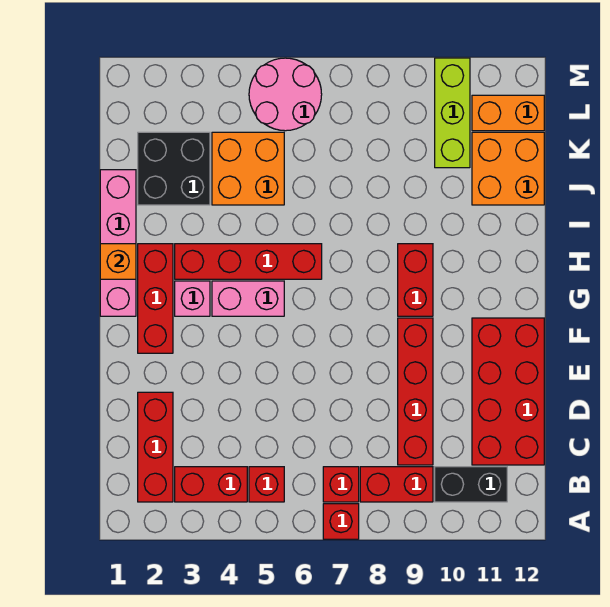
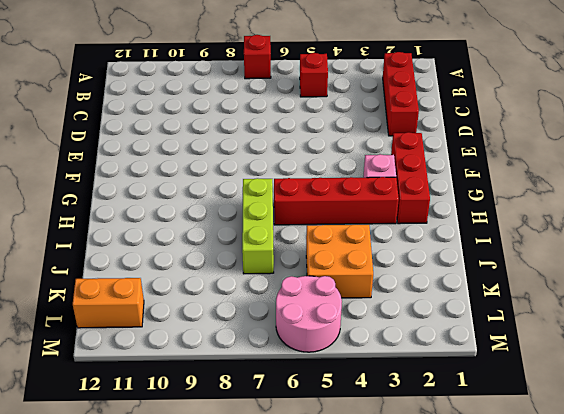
lime 1x3 brick [242,178,274,274] -> lime 1x3 brick moved to [435,58,470,168]
none -> red 1x2 brick [175,467,247,502]
none -> red 1x1 brick [323,467,359,502]
none -> red 1x2 brick [360,467,433,502]

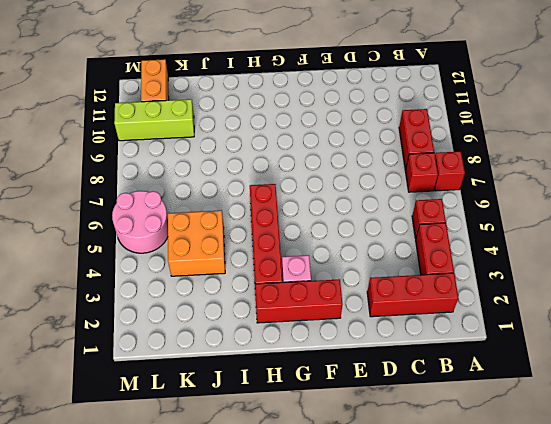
none -> black 1x2 brick [435,467,507,502]
none -> red 1x4 brick [398,318,433,465]
none -> red 2x4 brick [472,318,544,465]

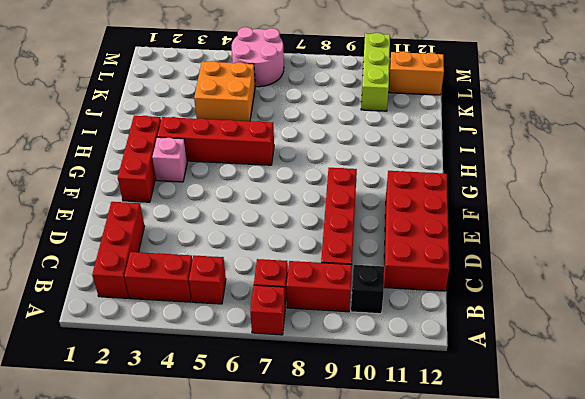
black 1x1 brick [351,265,384,314] -> black 1x2 brick [435,467,507,502]
none -> pink 1x4 brick [100,170,136,316]
none -> pink 1x2 brick [212,281,284,316]
none -> red 1x2 brick [398,244,433,316]

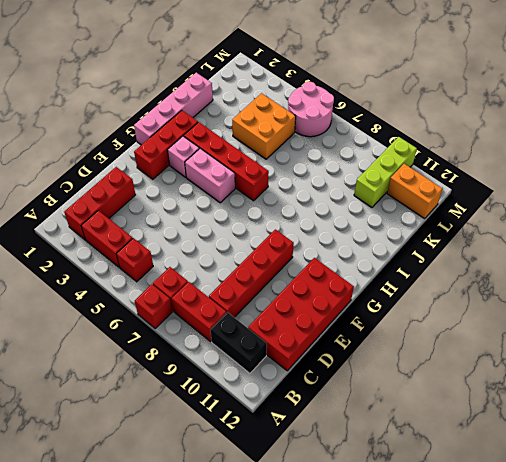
none -> red 1x2 brick [398,244,433,316]
none -> black 2x2 brick [138,132,210,205]
none -> orange 2x2 brick [472,132,544,205]

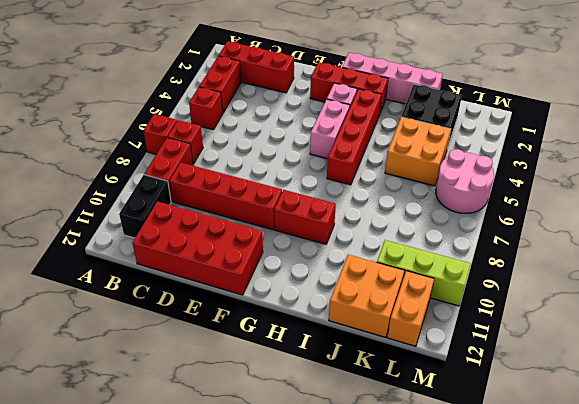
none -> orange 1x1 brick [100,244,136,279]

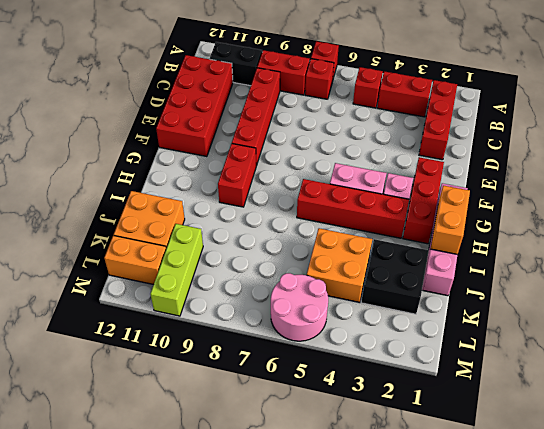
orange 1x2 brick [431,185,470,255] -> orange 1x1 brick [100,244,136,279]

